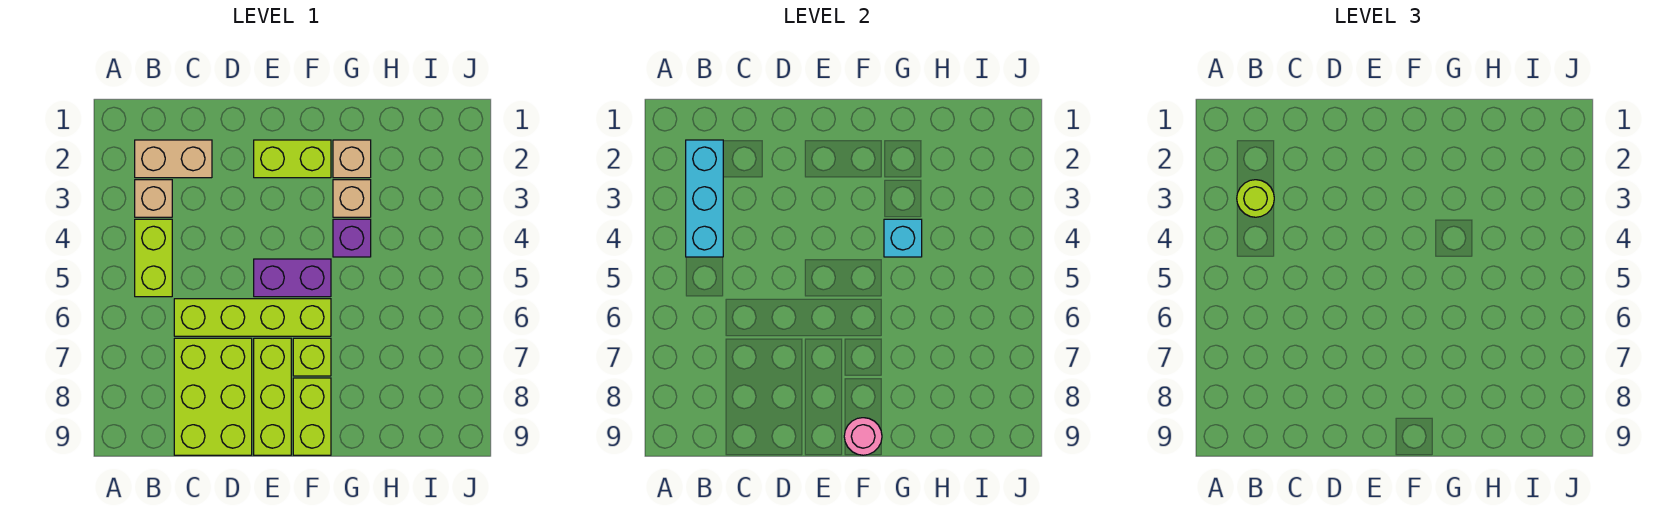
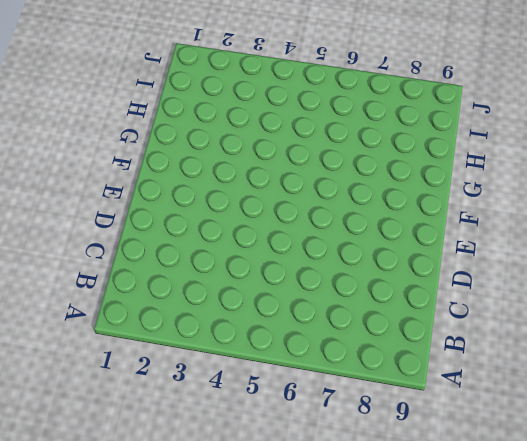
none -> tan 1x2 brick [135,140,212,178]
none -> tan 1x1 brick [135,180,172,217]
none -> lime 1x2 brick [135,219,172,297]

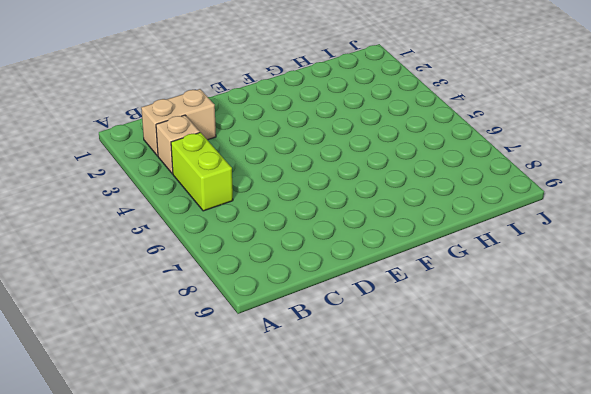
none -> lime 1x4 brick [174,299,331,336]
none -> lime 2x3 brick [174,338,252,455]
none -> lime 1x2 brick [254,140,331,178]

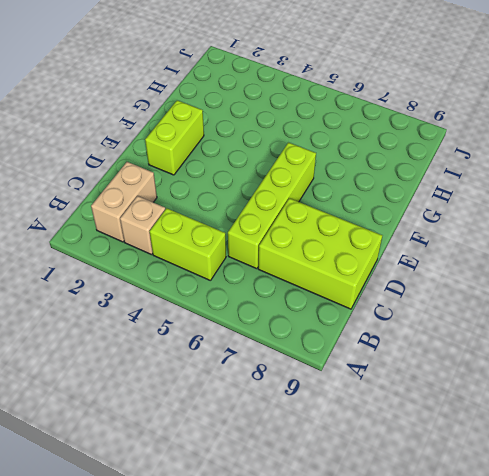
none -> purple 1x2 brick [254,259,331,297]
none -> lime 1x3 brick [254,338,291,455]
none -> lime 1x1 brick [293,338,331,376]

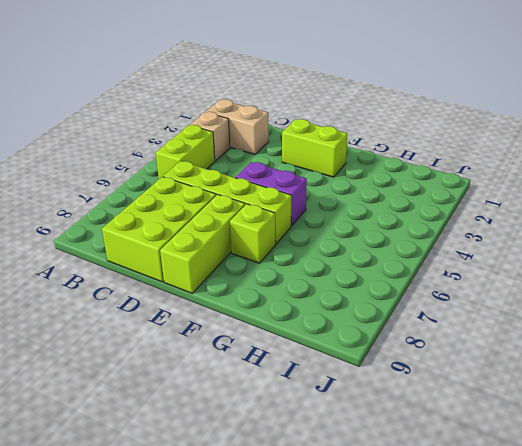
none -> lime 1x2 brick [293,378,331,455]
none -> tan 1x1 brick [333,140,371,178]
none -> tan 1x1 brick [333,180,371,217]

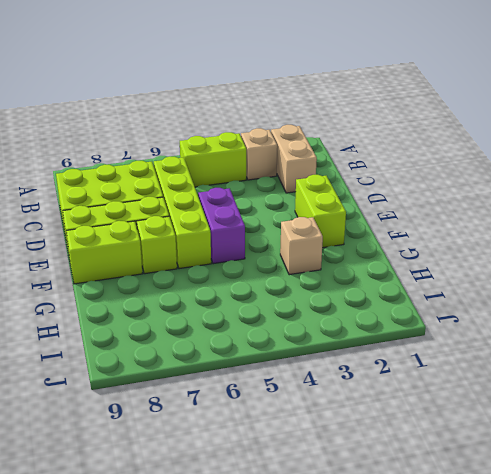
none -> tan 1x1 brick [333,140,371,178]
none -> purple 1x1 brick [333,219,371,257]
none -> cyan 1x3 brick [686,140,723,257]

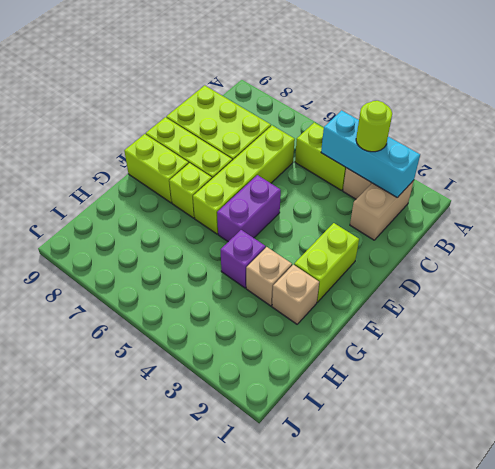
none -> pink 1x1 round brick [844,418,882,455]
none -> cyan 1x1 brick [884,219,922,257]

